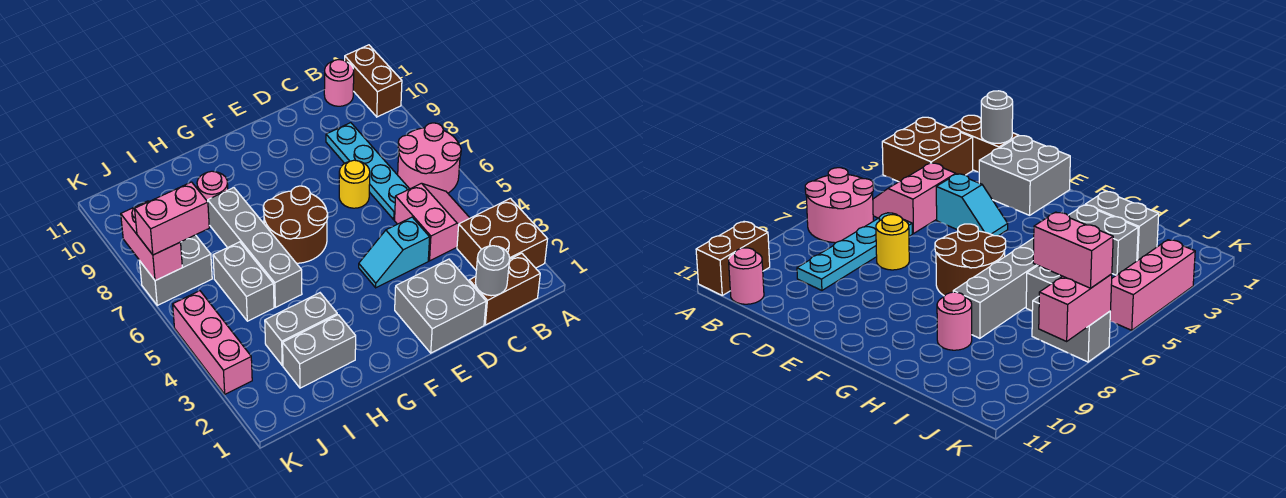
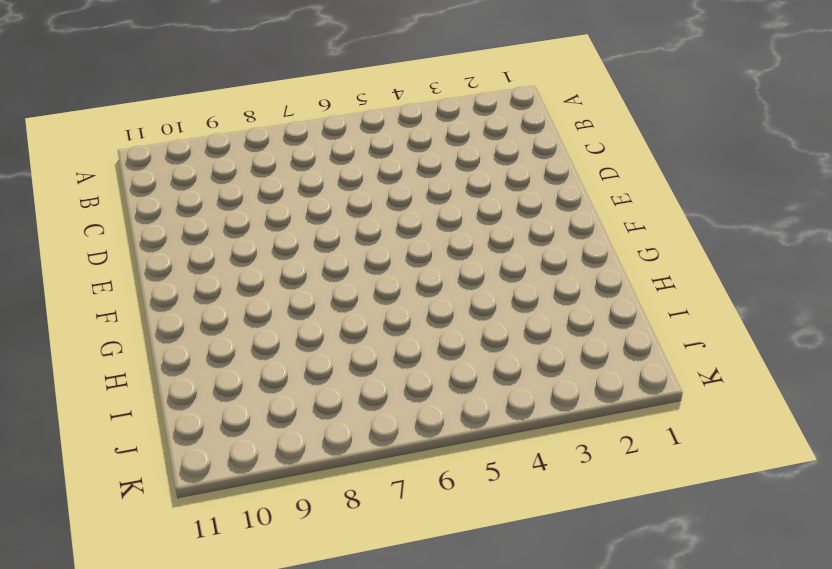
none -> brown 2x2 brick [457,198,547,270]
none -> pink 2x2 round brick [398,123,461,193]
none -> brown 1x2 brick [345,45,402,117]

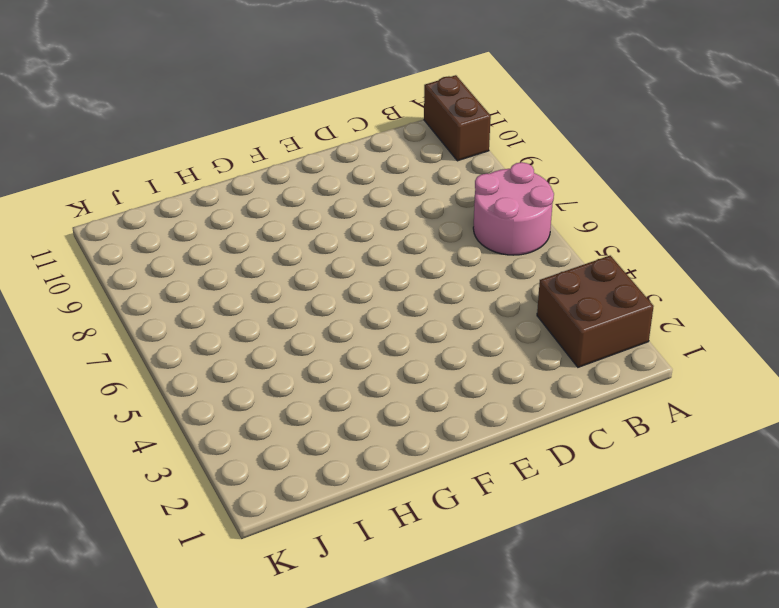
none -> brown 1x2 brick [469,253,540,325]
none -> pink 2x2 slope [395,183,470,261]
none -> pink 1x1 round brick [324,60,354,106]

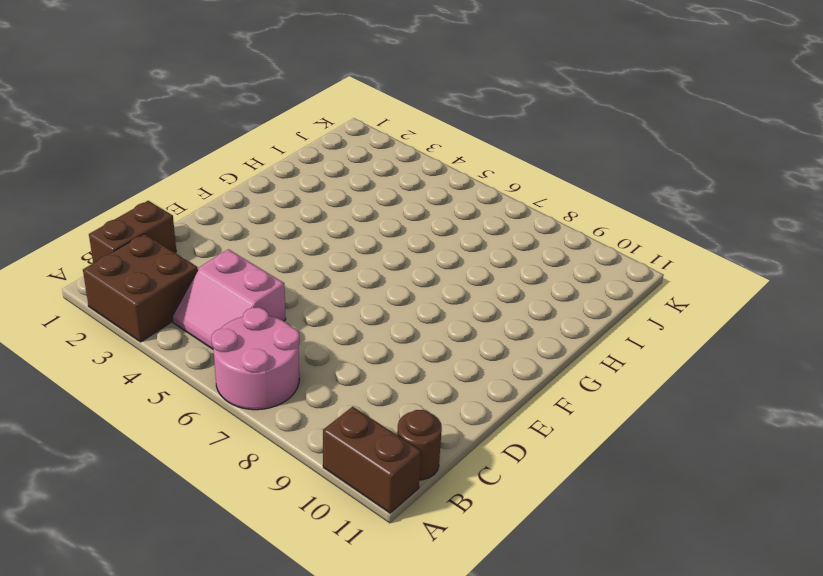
brown 1x1 round brick [397,410,442,480] -> pink 1x1 round brick [324,60,354,106]
none -> cyan 1x4 plate [326,123,409,220]
none -> grey 2x2 brick [395,259,486,353]
none -> cyan 1x2 slope [359,217,430,288]

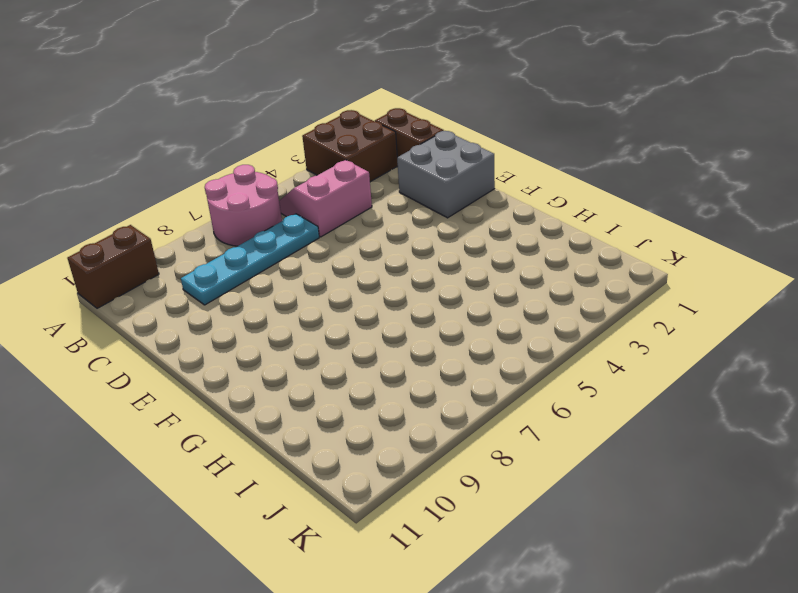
none -> pink 1x1 round brick [324,60,354,106]
none -> cyan 1x2 slope [359,217,430,288]
none -> yellow 1x1 round brick [339,160,370,208]

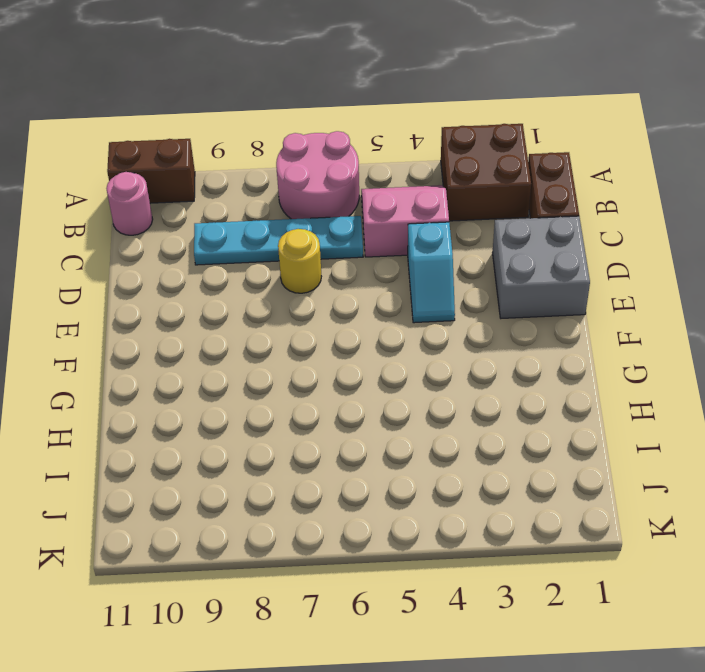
none -> brown 2x2 round brick [263,186,328,263]
none -> grey 1x2 brick [283,315,356,388]
none -> grey 1x2 brick [265,293,337,365]

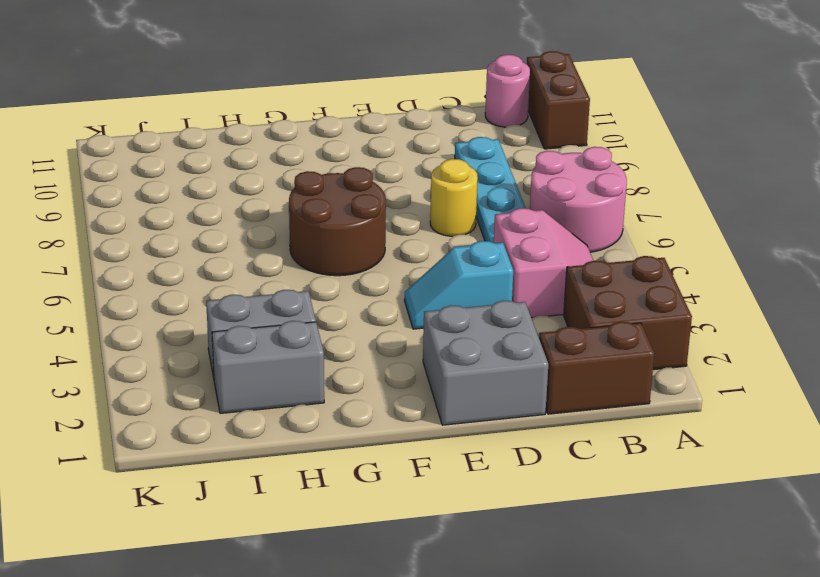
none -> grey 1x4 brick [208,188,302,307]
none -> pink 1x1 round brick [197,171,228,202]
none -> grey 1x2 brick [213,242,274,321]

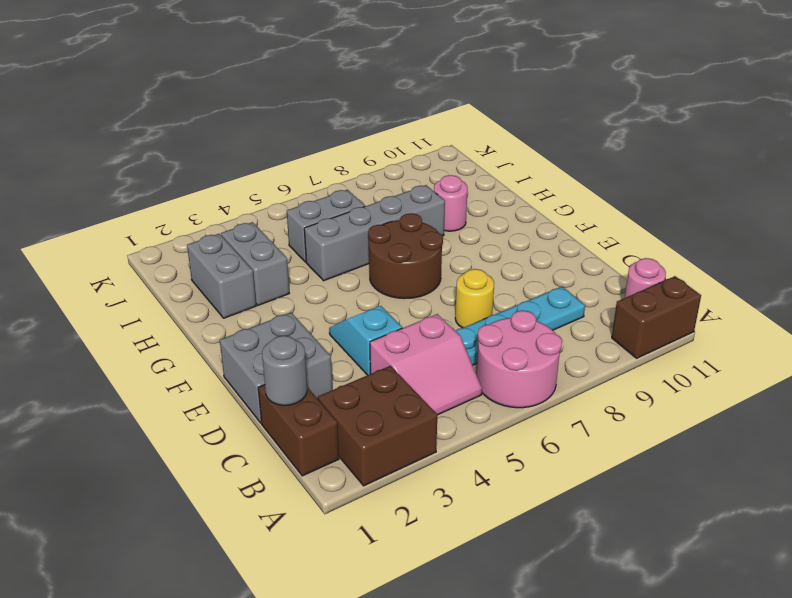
none -> grey 1x2 brick [140,235,212,305]
none -> pink 1x3 brick [173,291,252,394]
none -> pink 1x2 brick [121,201,182,281]

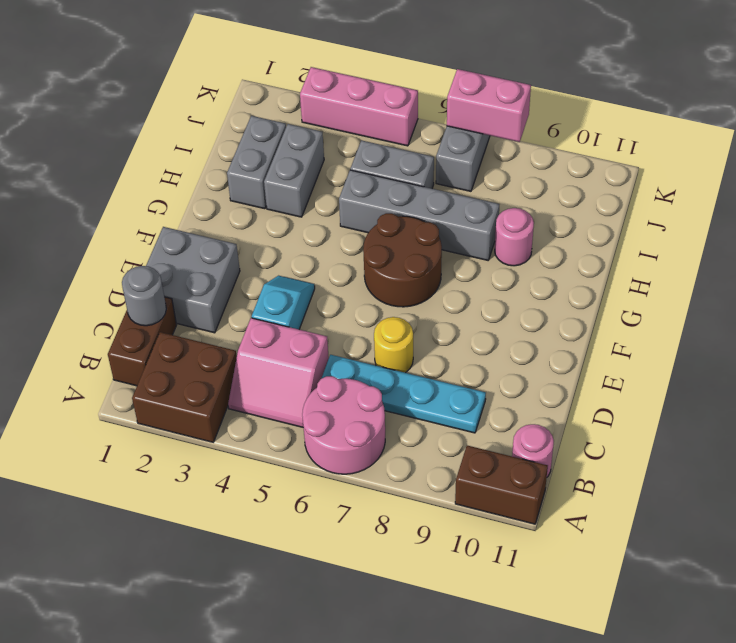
none -> pink 1x2 brick [135,182,209,255]

